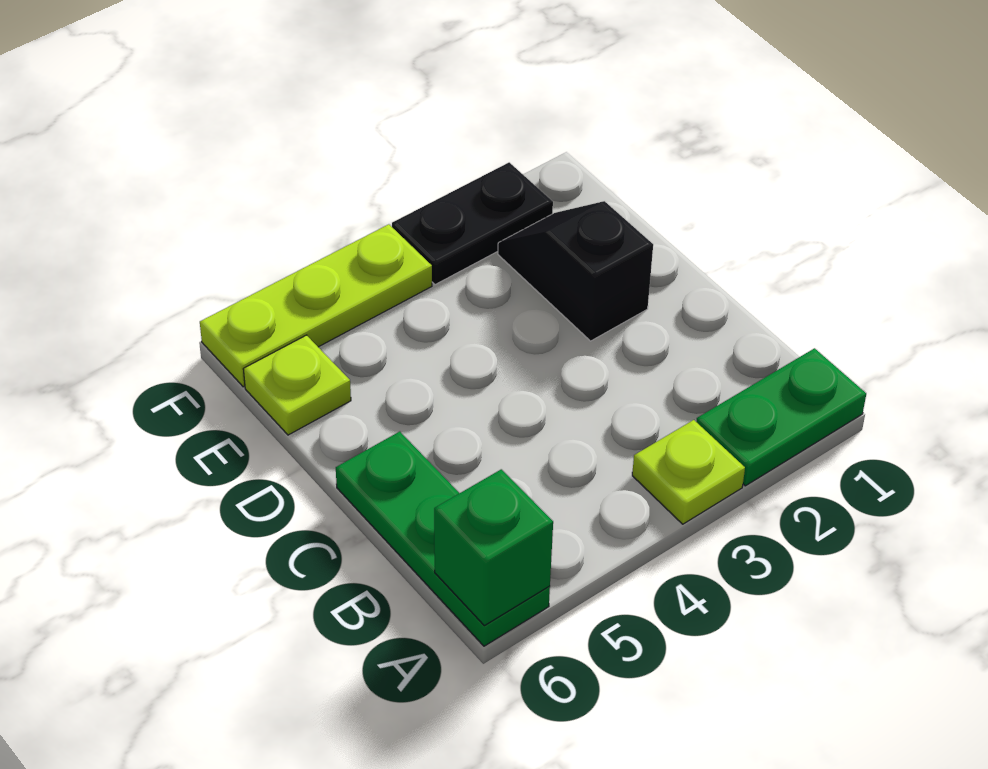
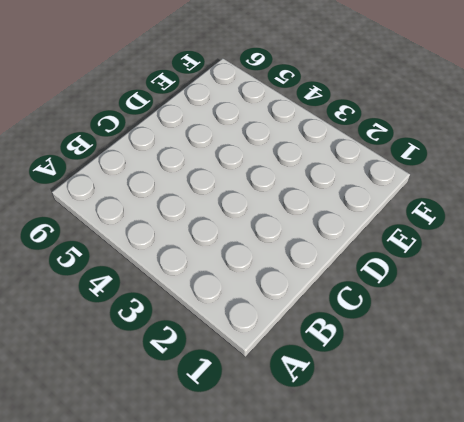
none -> green 1x2 plate [696,348,866,486]
none -> lime 1x1 plate [632,420,745,524]

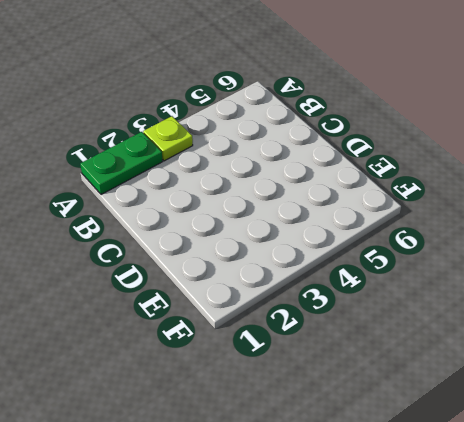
none -> green 1x3 plate [336,432,550,646]
none -> black 1x2 slope [498,201,653,341]

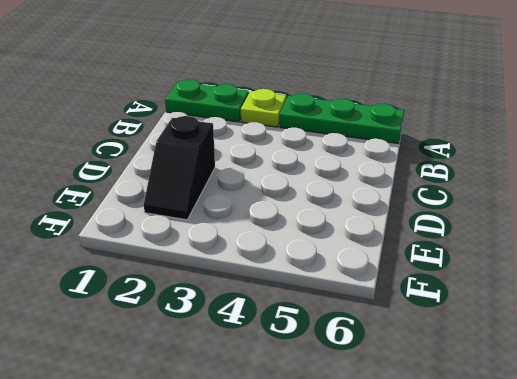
green 1x3 plate [280,94,404,144] -> green 1x3 plate turned to [336,432,550,646]
none -> lime 1x1 plate [243,335,351,435]
none -> black 1x2 plate [392,162,553,285]

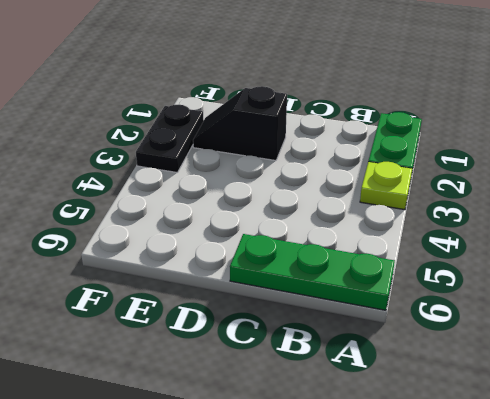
none -> lime 1x1 plate [243,335,351,435]
none -> lime 1x3 plate [200,224,432,387]

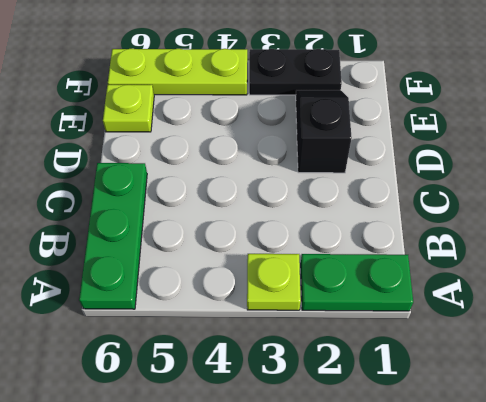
none -> green 1x1 brick [434,469,553,626]

